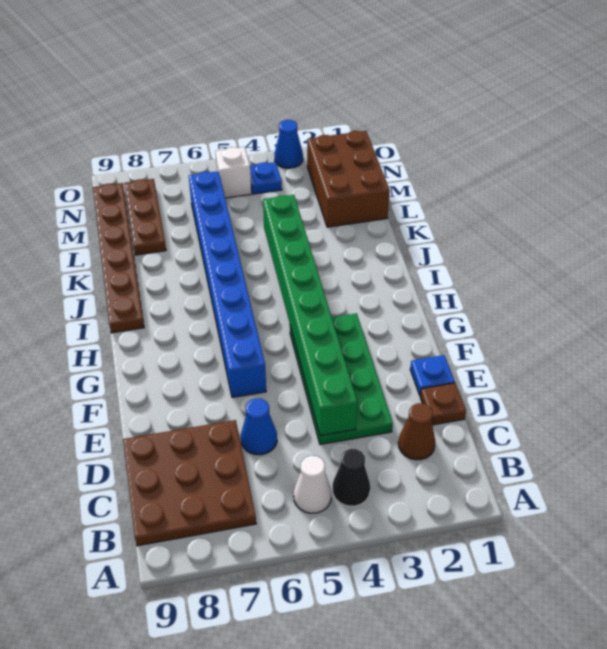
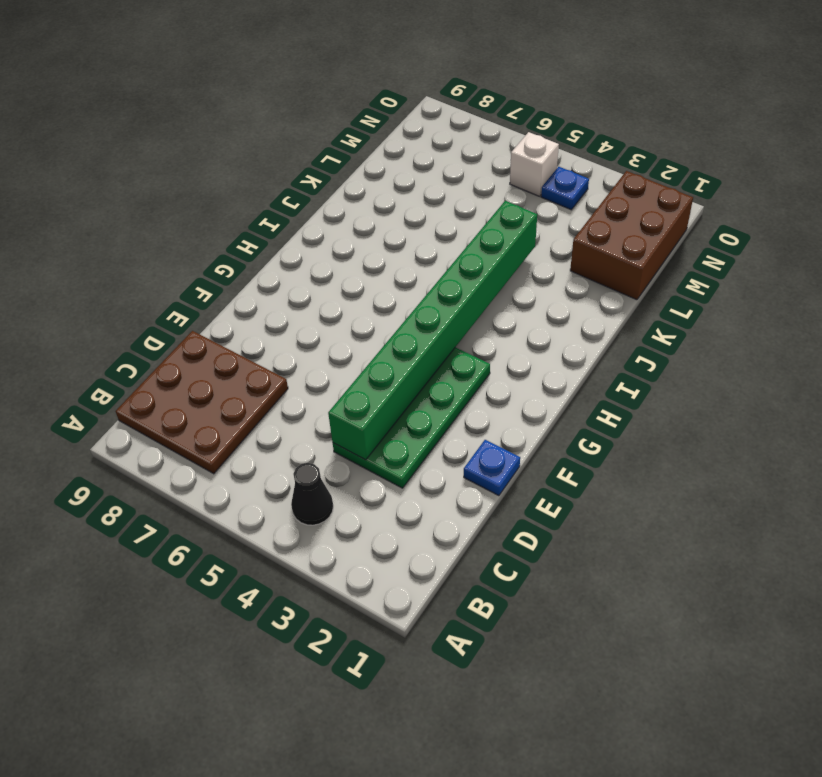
none -> white 1x1 cone [294,456,332,513]
none -> brown 1x1 cone [398,403,435,460]
none -> brown 1x1 plate [420,383,466,425]

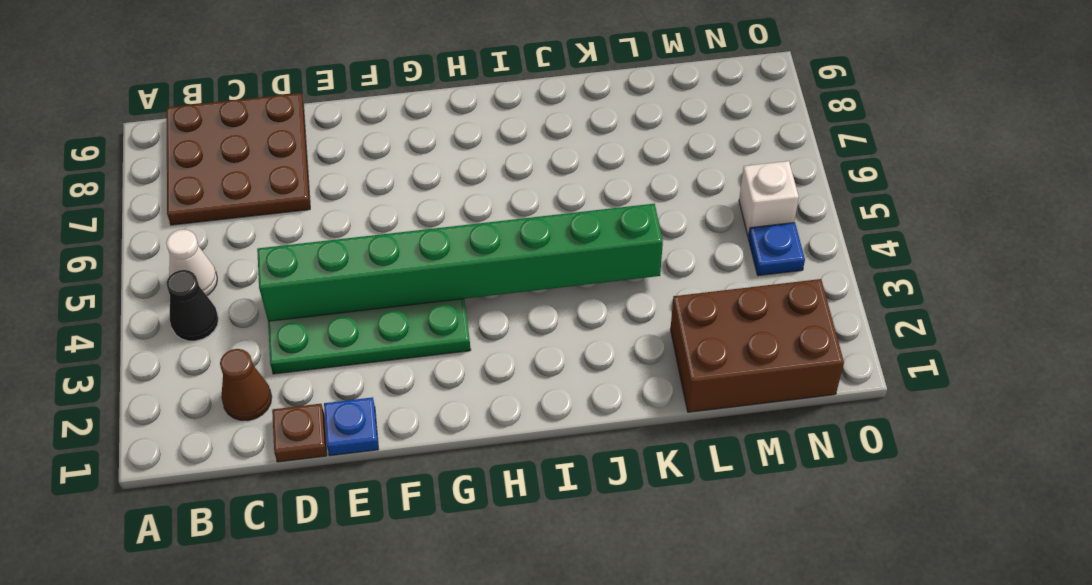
none -> blue 1x1 cone [241,398,277,455]
none -> blue 1x8 brick [189,171,266,398]
none -> brown 1x6 plate [93,183,144,333]

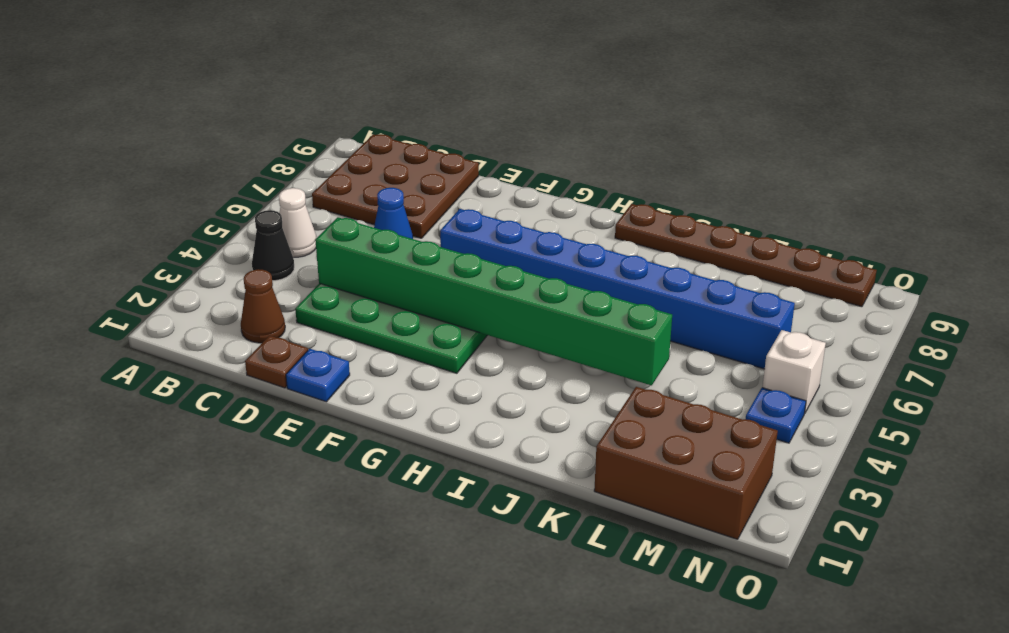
none -> brown 1x3 plate [124,179,166,255]
none -> blue 1x1 cone [274,120,303,168]

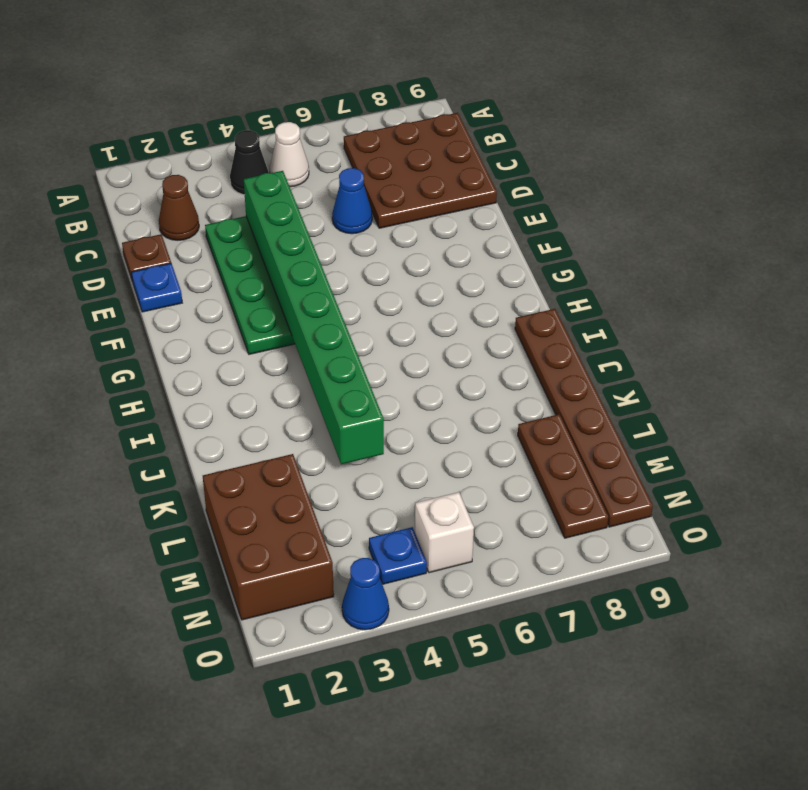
none -> blue 1x8 brick [189,171,266,398]

